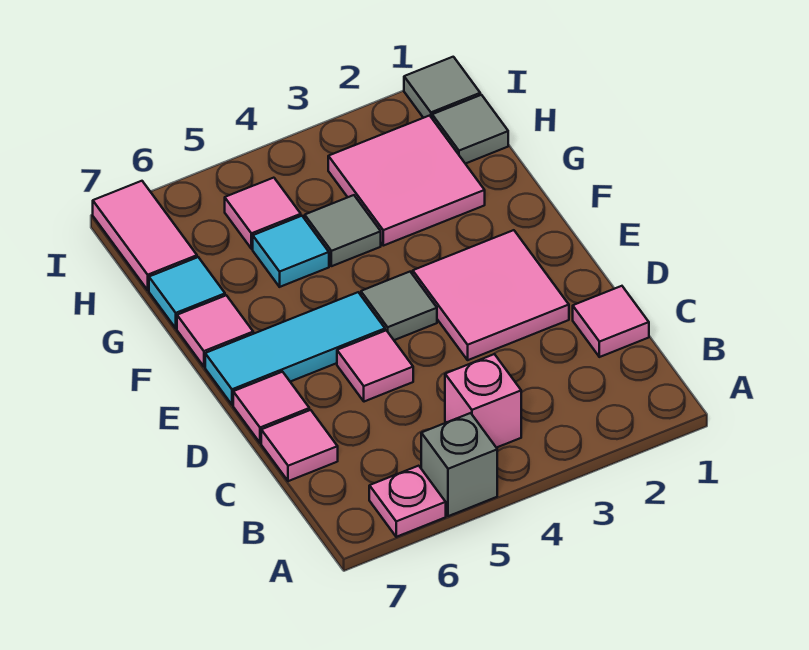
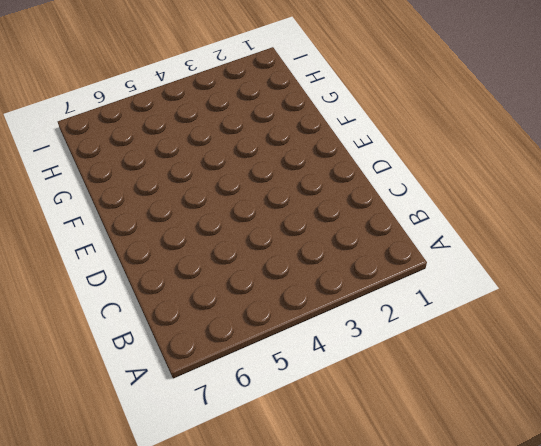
none -> grey 1x1 brick [421,413,497,516]
none -> pink 1x1 plate [369,466,446,537]
none -> pink 1x1 brick [445,354,521,448]

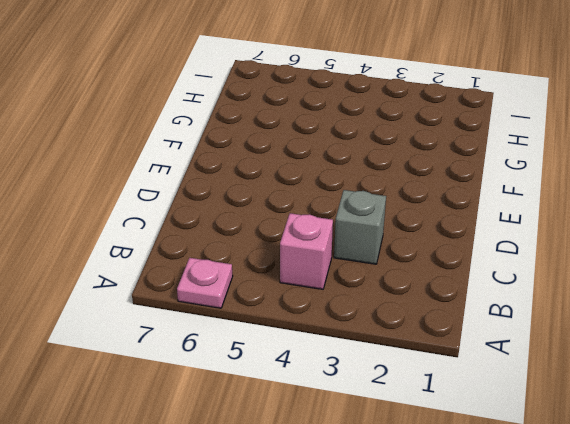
grey 1x1 brick [334,190,386,264] -> grey 1x1 brick moved to [421,413,497,516]
none -> pink 1x1 tile [573,286,649,357]
none -> pink 1x1 tile [261,410,338,481]
none -> pink 2x2 tile [413,230,569,360]

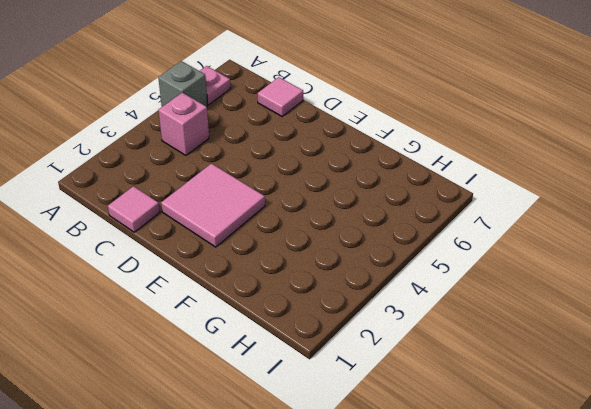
none -> pink 1x1 tile [337,330,413,402]
none -> pink 1x1 tile [233,372,309,443]
none -> grey 1x1 tile [361,272,437,340]

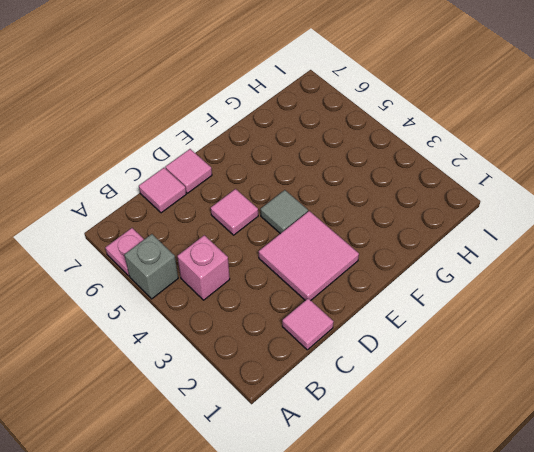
none -> cyan 1x3 tile [205,292,385,405]
none -> pink 1x1 tile [177,295,253,366]
none -> pink 2x2 tile [328,116,485,246]

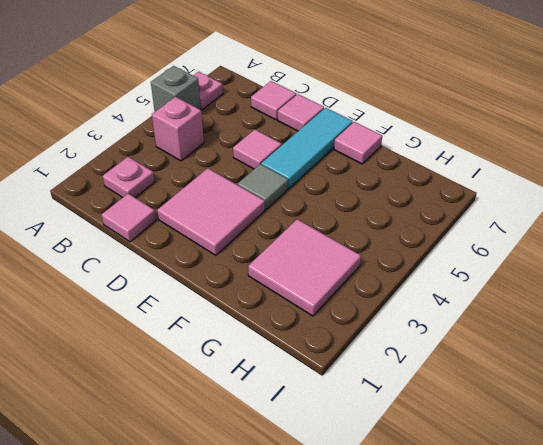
pink 1x1 plate [103,157,155,198] -> none
none -> grey 1x1 tile [305,195,381,266]
none -> cyan 1x1 tile [253,216,329,287]
none -> cyan 1x1 tile [149,257,225,328]

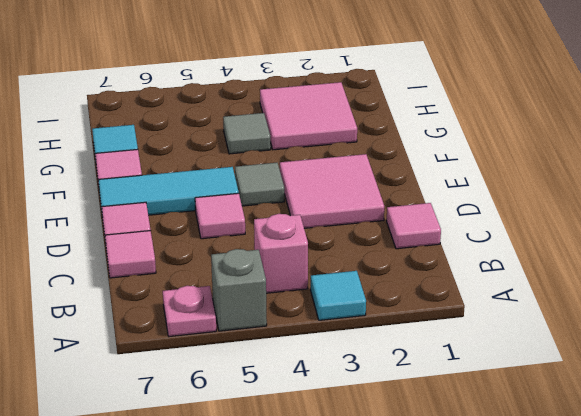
cyan 1x1 tile [311,271,366,320] -> cyan 1x1 tile moved to [253,216,329,287]
none -> grey 1x1 tile [432,95,508,164]
none -> pink 1x1 tile [225,178,301,249]
none -> pink 1x2 tile [93,181,197,290]

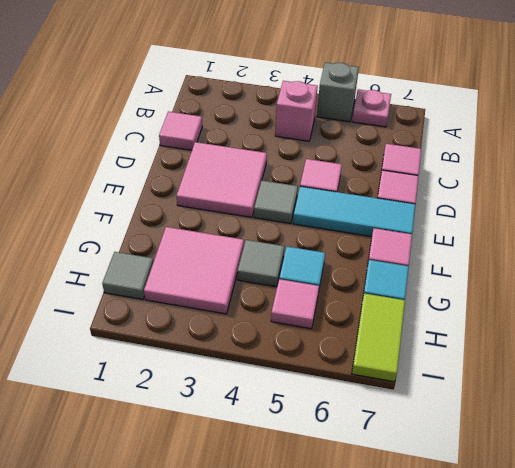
lime 1x2 tile [352,293,405,382] -> pink 1x2 tile [93,181,197,290]
none -> grey 1x1 tile [404,57,480,118]

